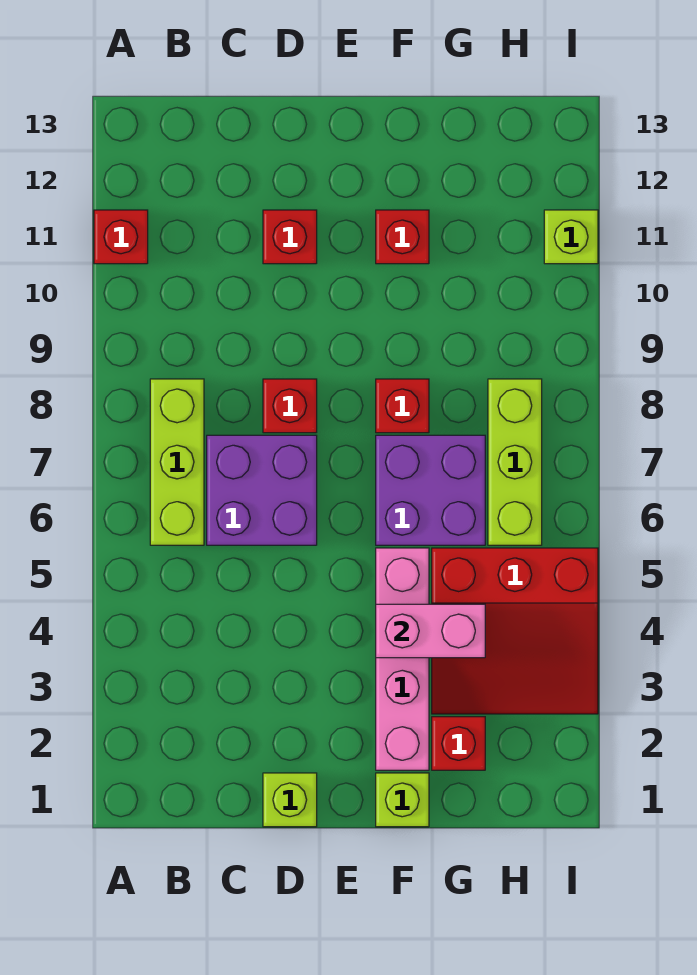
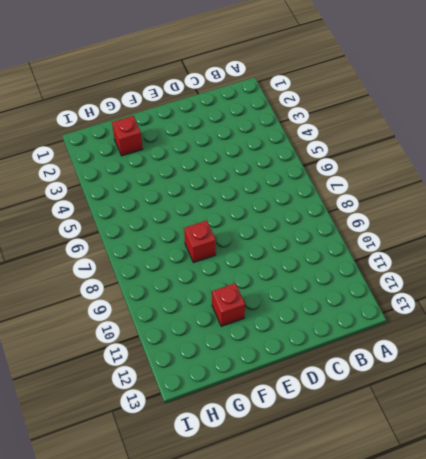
none -> red 1x1 brick [94,210,148,264]
none -> lime 1x3 brick [150,379,204,545]
none -> purple 2x2 brick [207,435,317,545]

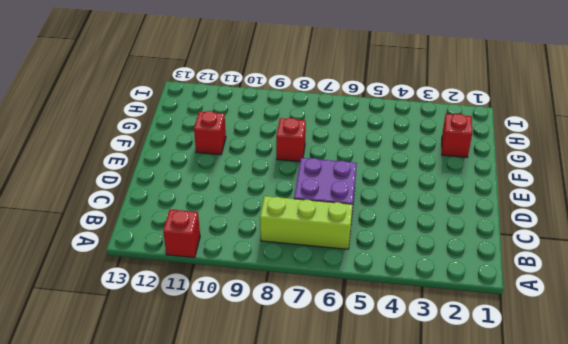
none -> lime 1x1 brick [263,773,317,827]
none -> red 1x1 brick [263,379,317,433]
none -> red 1x1 brick [263,210,317,264]

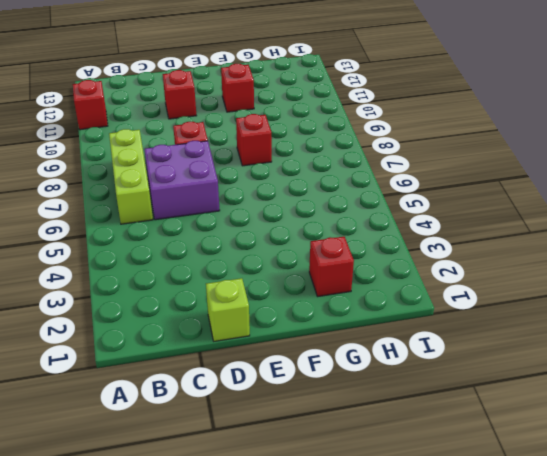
none -> lime 1x1 brick [376,773,429,827]
none -> pink 1x4 brick [376,548,429,770]
none -> purple 2x2 brick [376,435,485,545]

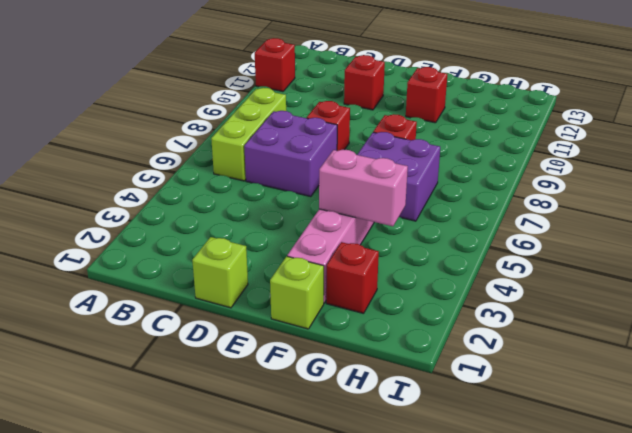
none -> red 3x3 slope [432,548,598,714]
none -> lime 1x3 brick [488,379,542,545]
none -> lime 1x1 brick [544,210,598,264]

